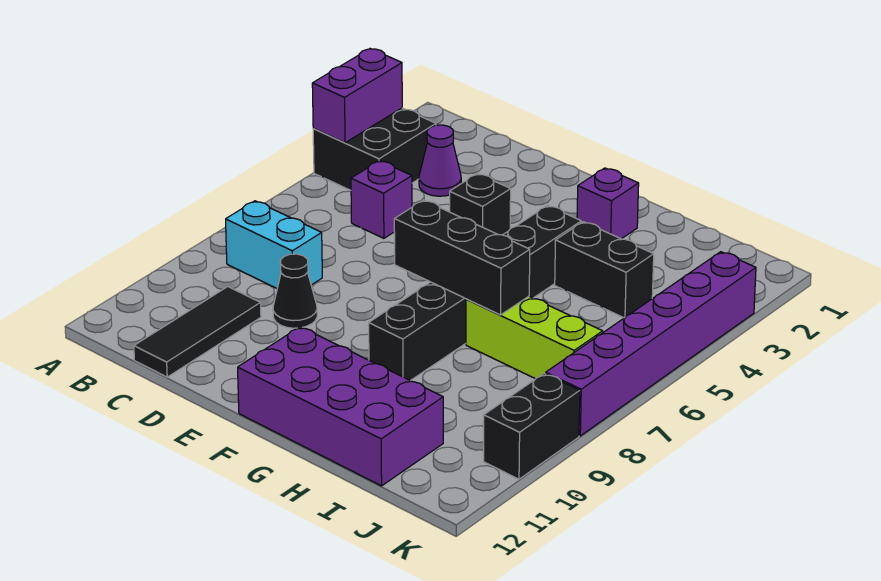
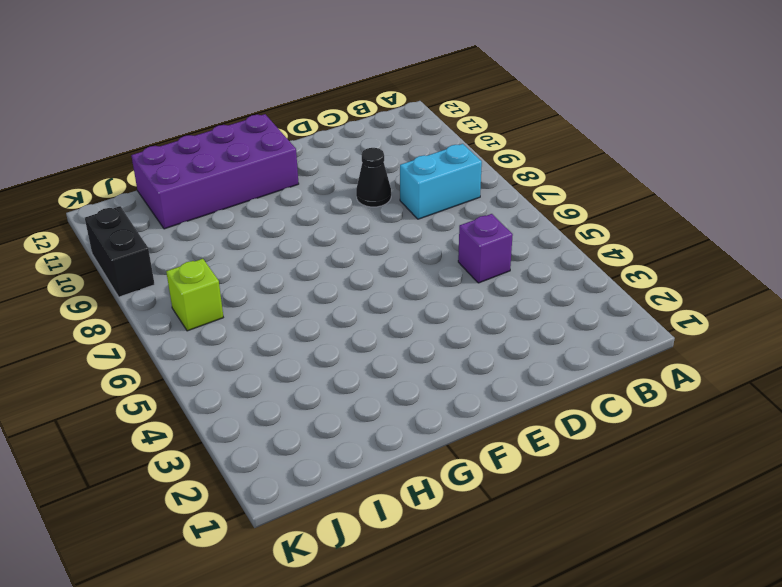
lime 1x1 brick [166,259,223,331] -> lime 1x3 brick [466,296,603,379]
none -> black 2x2 brick [313,108,436,190]
none -> purple 1x1 cone [419,125,461,196]
none -> black 1x3 tile [134,287,261,377]

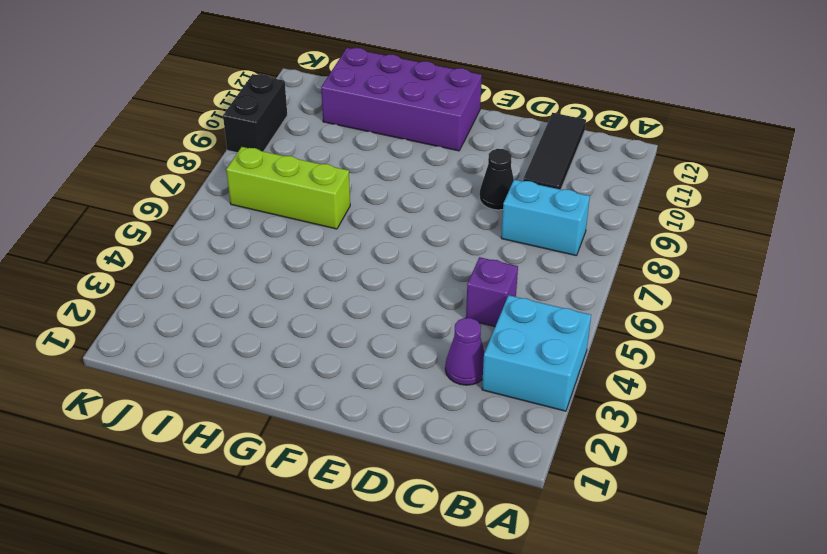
cyan 2x2 brick [482,295,591,411] -> black 2x2 brick [313,108,436,190]
none -> black 1x1 brick [450,174,511,235]
none -> purple 1x1 brick [577,168,639,239]
none -> black 1x6 brick [369,206,581,381]

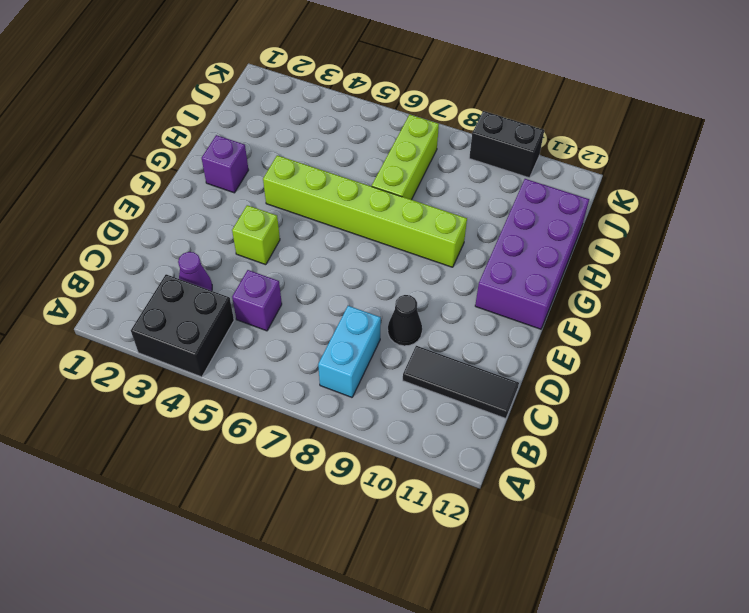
lime 1x1 brick [232,205,280,265] -> black 1x1 brick [450,174,511,235]
lime 1x6 brick [263,155,467,267] -> black 1x6 brick [369,206,581,381]
none -> black 1x2 brick [555,222,654,318]
none -> purple 1x6 brick [546,252,756,436]
none -> purple 1x2 brick [312,49,402,143]

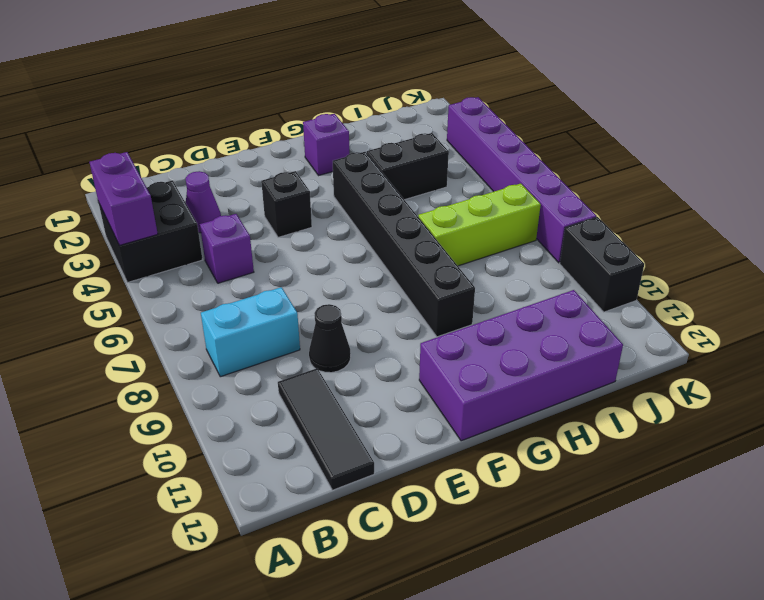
none -> black 1x3 brick [394,200,530,315]

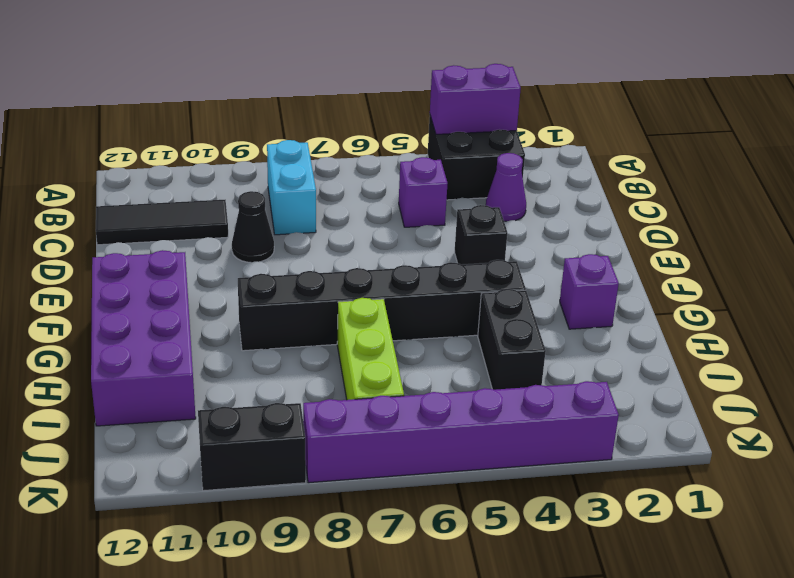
none -> black 1x3 brick [394,200,530,315]

